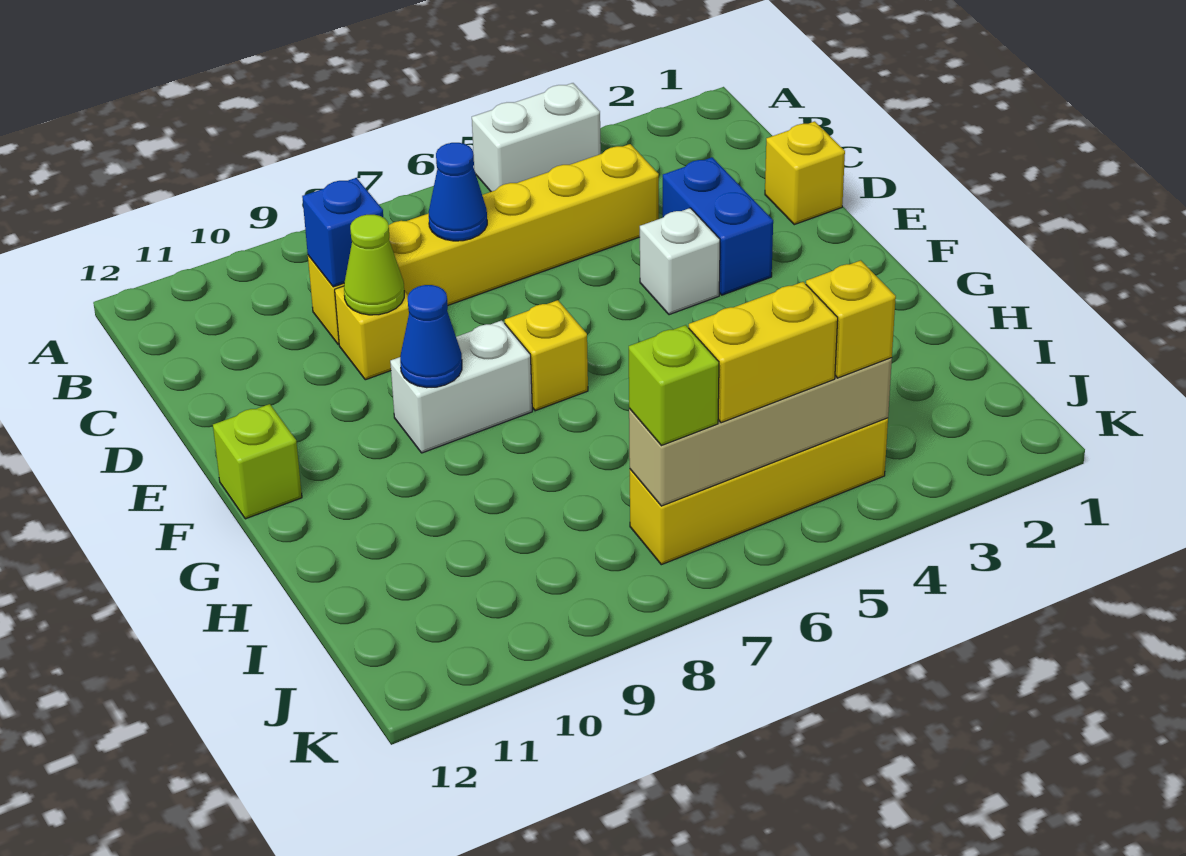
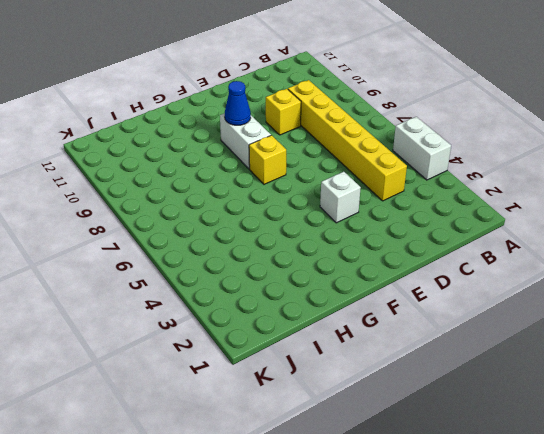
none -> yellow 1x1 brick [765,121,845,225]
none -> blue 1x2 brick [663,157,773,295]
none -> lime 1x1 brick [213,404,302,519]

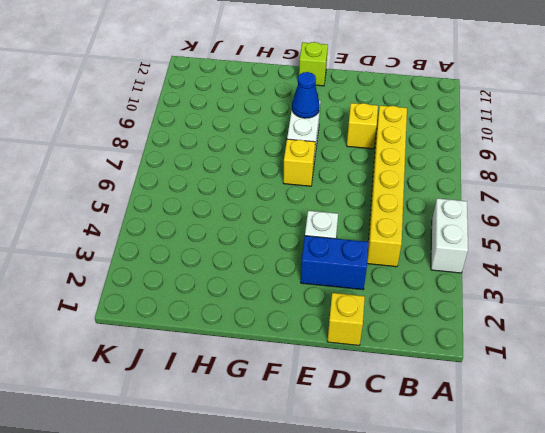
none -> yellow 1x4 brick [630,418,888,565]
none -> blue 1x1 cone [429,143,487,241]
none -> blue 1x1 brick [302,178,383,287]

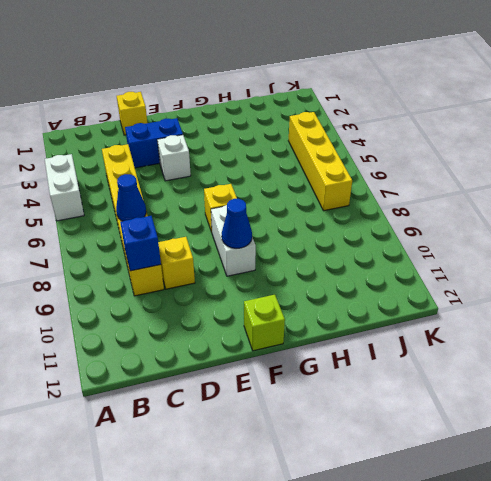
none -> lime 1x1 cone [344,215,404,315]
none -> tan 1x4 brick [629,358,892,506]
none -> yellow 1x1 brick [806,260,896,378]

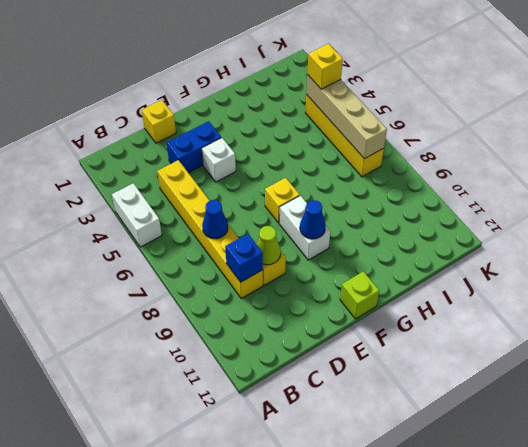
none -> yellow 1x2 brick [689,282,838,423]
none -> lime 1x1 brick [629,325,719,446]

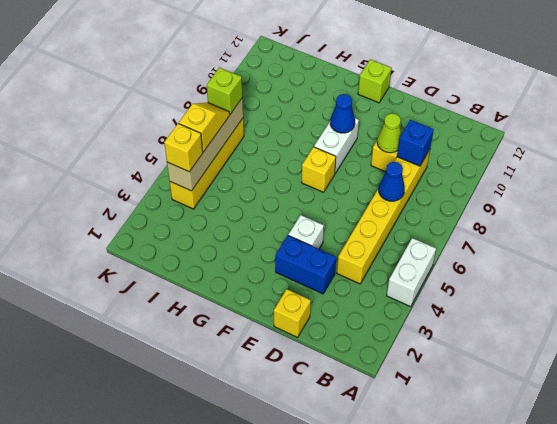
yellow 1x2 slope [179,103,230,152] -> yellow 1x2 brick [689,282,838,423]

